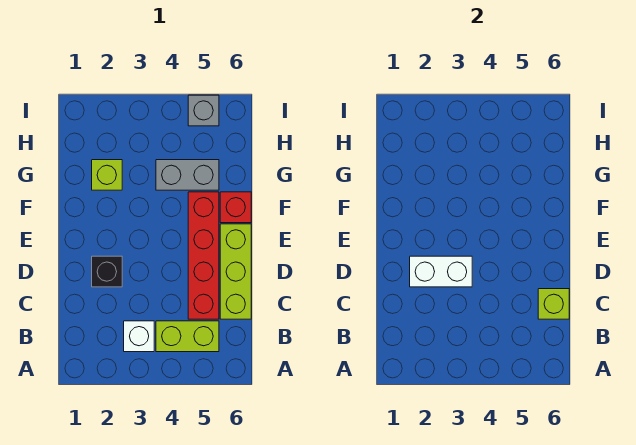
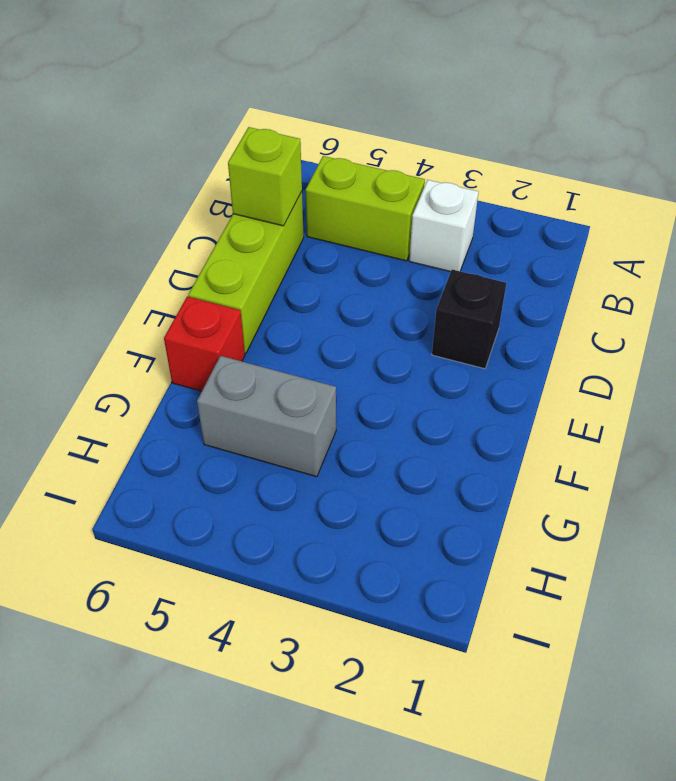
none -> red 1x4 brick [188,192,219,319]
none -> lime 1x1 brick [92,160,122,190]

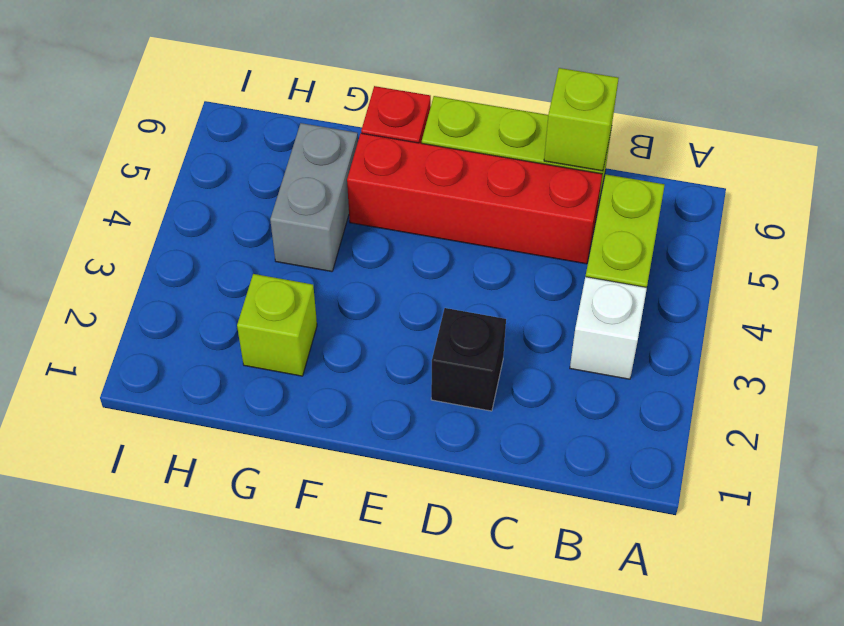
none -> grey 1x1 brick [188,95,219,126]
none -> white 1x2 brick [410,256,472,287]

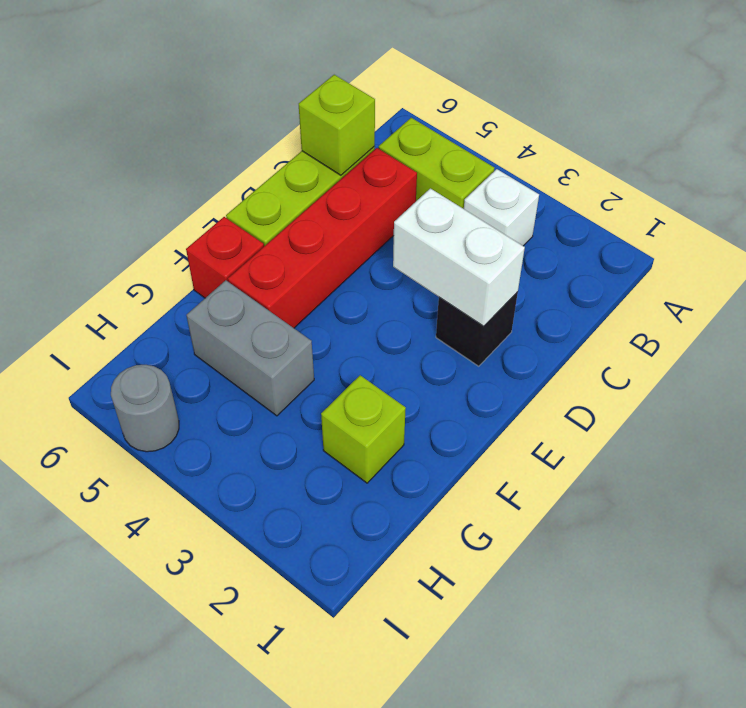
grey 1x1 round brick [111,365,179,452] -> grey 1x1 brick [188,95,219,126]

